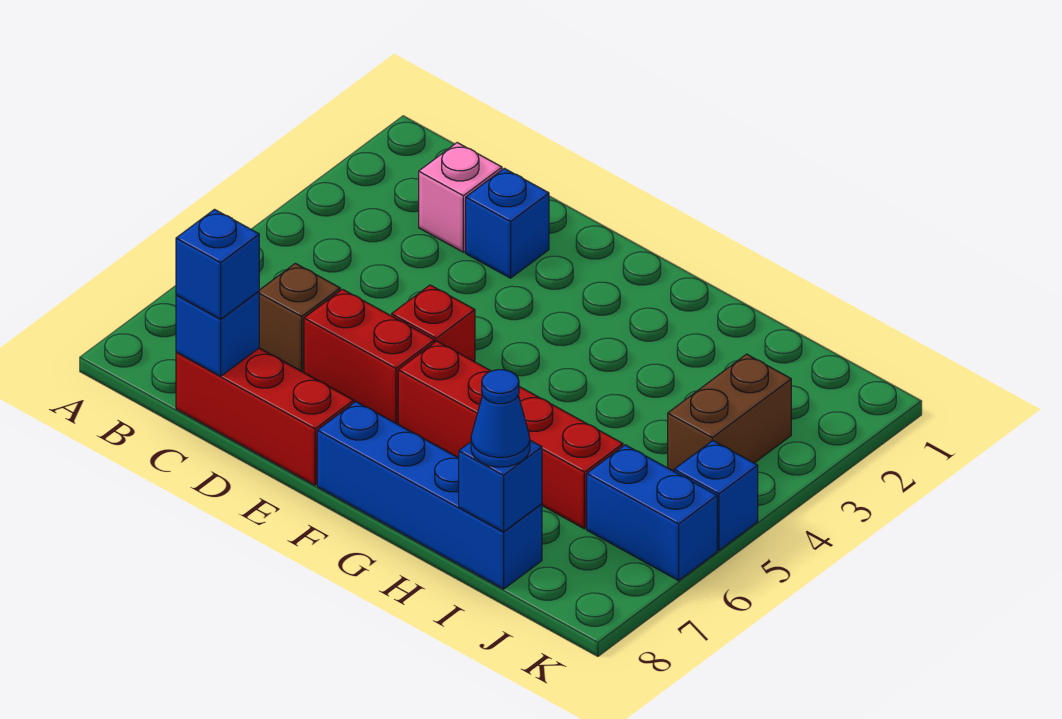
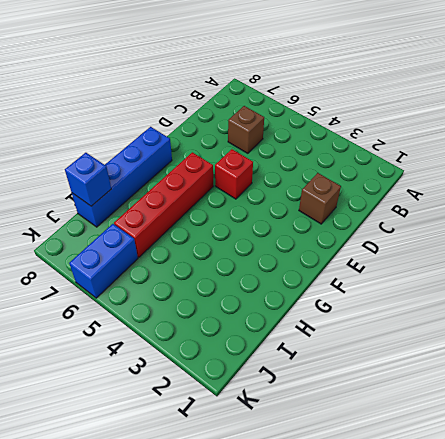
brown 1x1 brick [299,173,341,224] -> blue 1x1 brick [466,168,549,278]
none -> pink 1x1 brick [419,143,502,252]
none -> red 1x3 brick [176,348,354,485]
none -> red 1x2 brick [304,289,434,424]

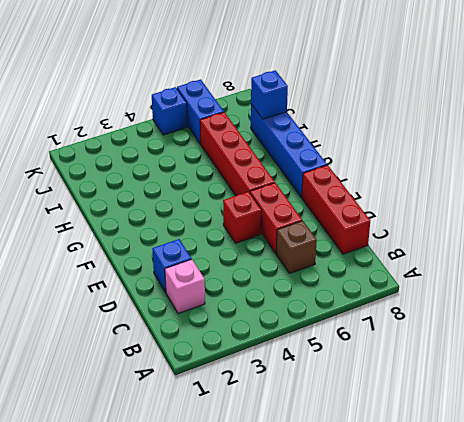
none -> brown 1x2 brick [668,354,791,471]
none -> blue 1x1 brick [176,291,259,376]
none -> blue 1x1 brick [176,210,259,319]

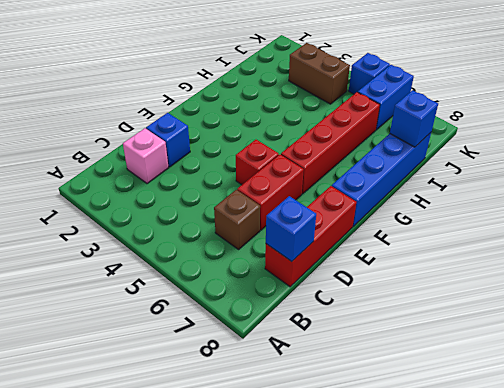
none -> blue 1x1 brick [176,210,259,319]
none -> blue 1x1 cone [471,370,530,467]

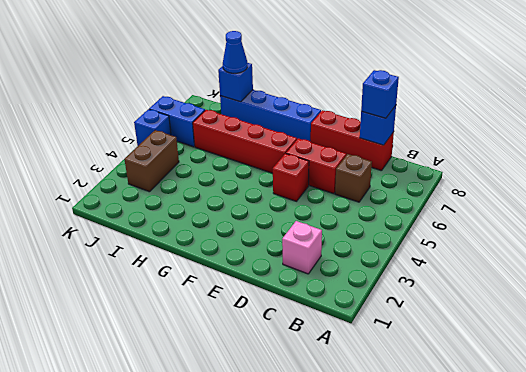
none -> blue 1x1 brick [466,168,549,278]

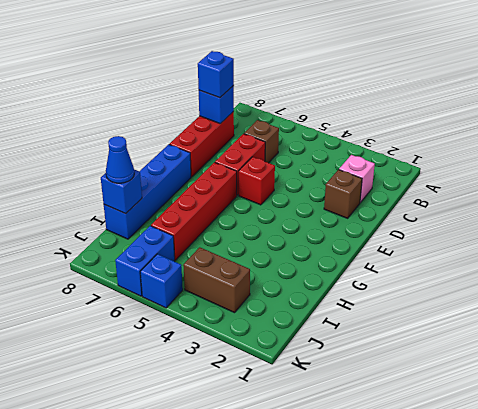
brown 1x1 brick [324,170,362,218] -> blue 1x1 brick [466,168,549,278]

